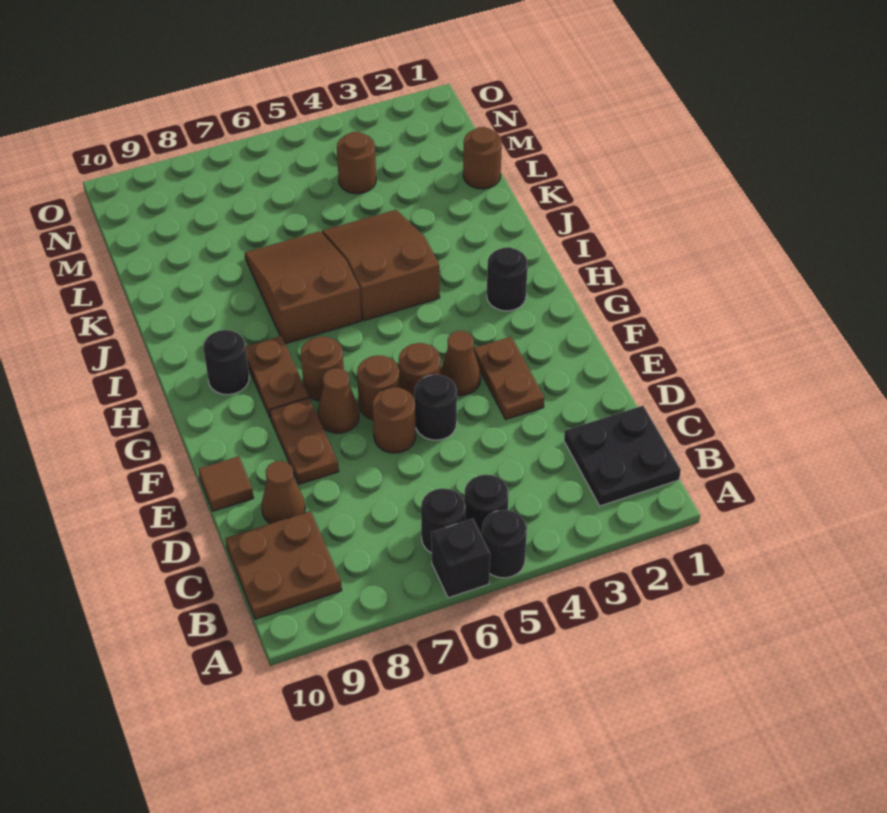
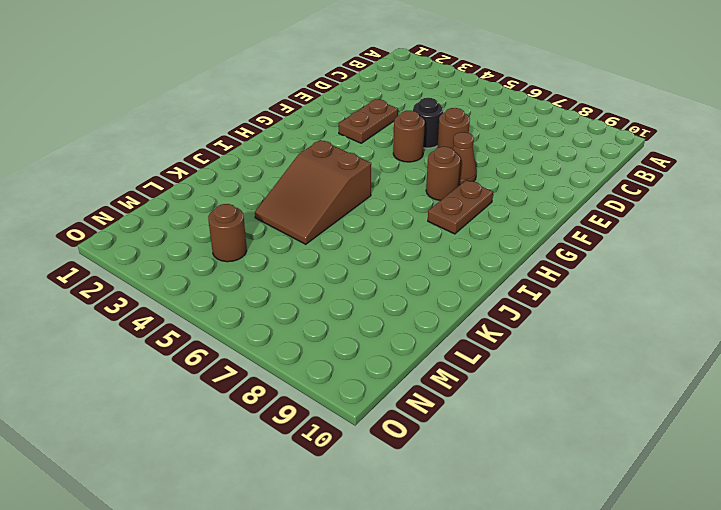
none -> black 1x1 round brick [482,510,527,578]
none -> black 1x1 brick [431,519,490,598]
none -> black 2x2 plate [564,406,681,506]

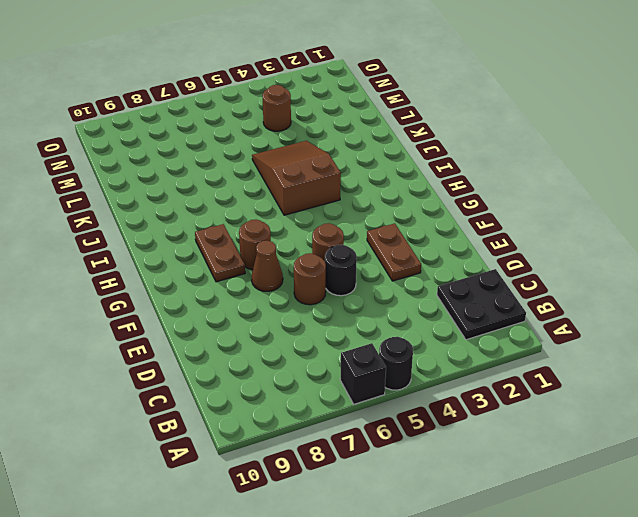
none -> black 1x1 round brick [464,475,509,535]
none -> black 1x1 round brick [421,488,466,553]
none -> brown 2x2 plate [225,511,342,619]

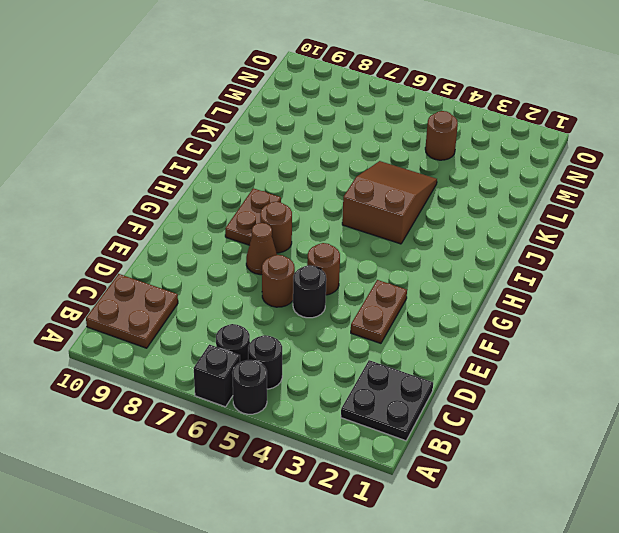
none -> brown 1x1 cone [261,461,305,524]
none -> brown 1x2 plate [270,398,339,484]
none -> brown 1x1 tile [198,456,254,511]

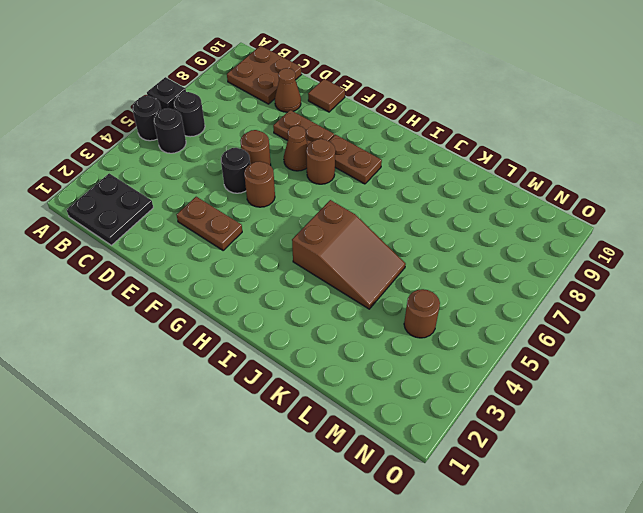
none -> brown 1x1 cone [441,331,481,396]
none -> brown 1x1 round brick [357,355,400,420]
none -> black 1x1 round brick [487,247,528,311]

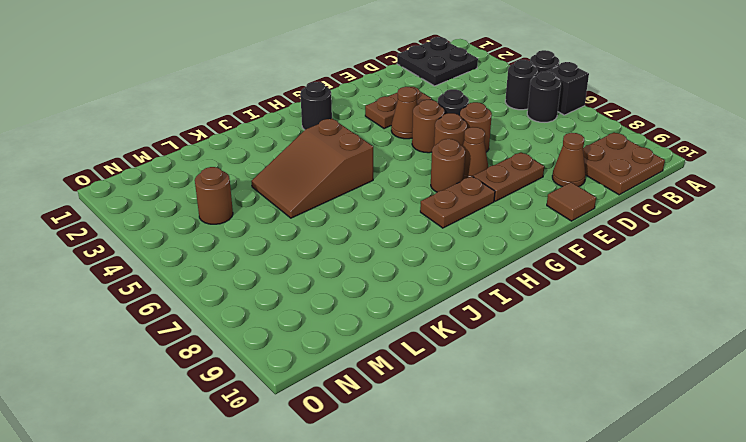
none -> black 1x1 round brick [203,330,249,395]
none -> brown 2x3 slope [245,231,361,344]
none -> brown 1x1 round brick [463,127,502,189]

